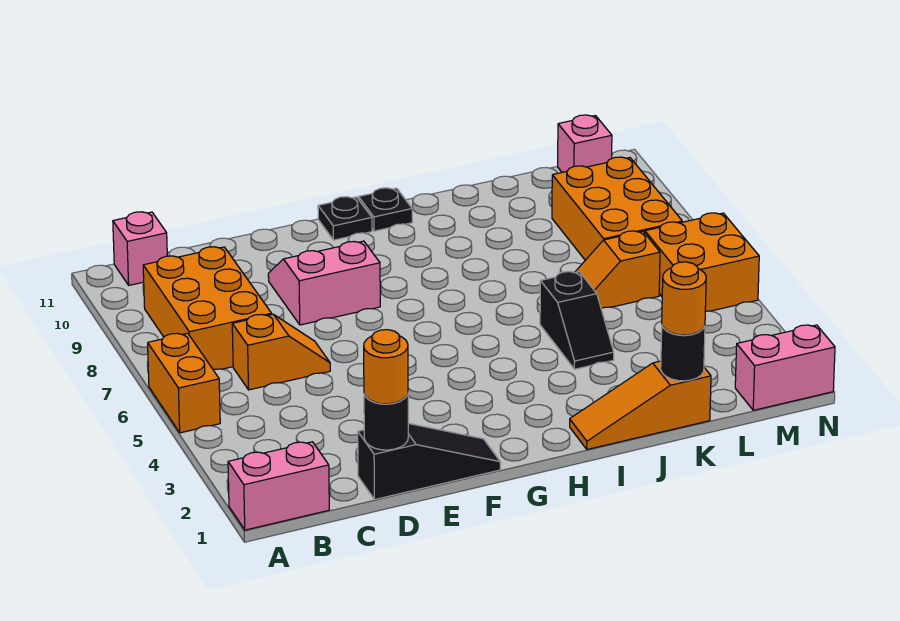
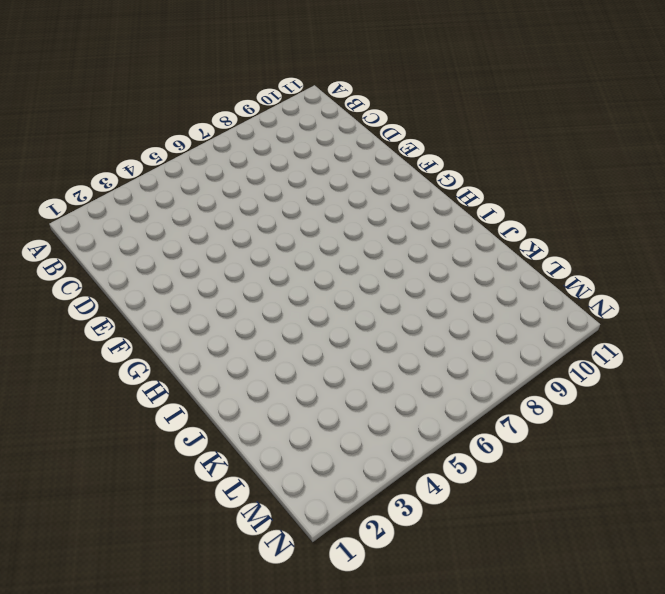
none -> pink 1x2 brick [228,442,329,530]
none -> orange 1x2 brick [148,333,220,433]
none -> orange 2x3 brick [143,247,272,370]

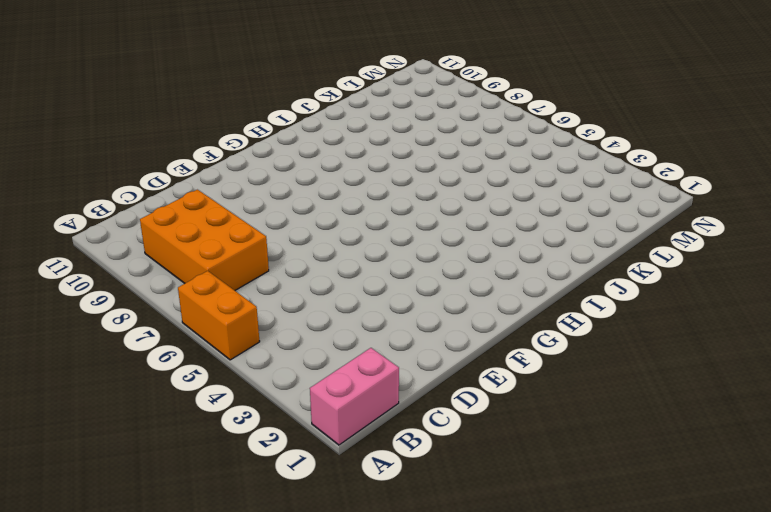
none -> pink 1x1 brick [113,212,167,285]
none -> orange 1x2 slope [232,314,330,390]
none -> black 1x3 slope [358,423,500,500]

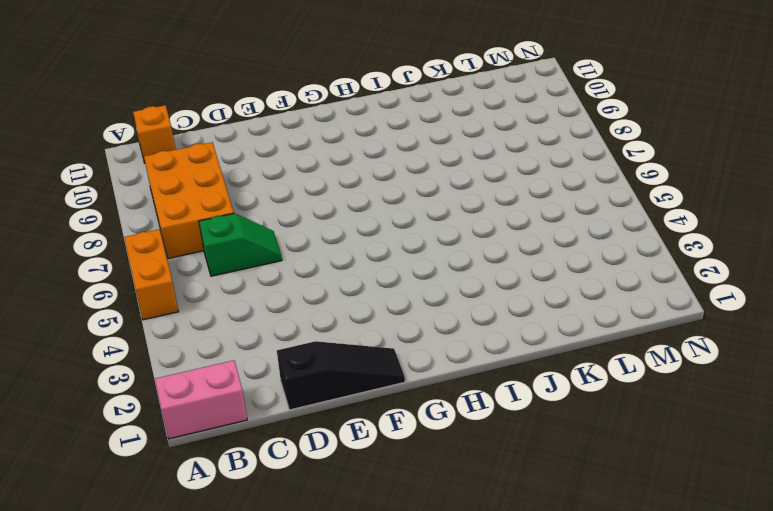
orange 1x1 brick [133,105,176,163] -> pink 1x1 brick [113,212,167,285]
green 1x2 slope [199,213,282,276] -> orange 1x2 slope [232,314,330,390]
none -> pink 2x2 slope [268,241,380,325]
none -> black 1x1 plate [318,197,372,240]
none -> black 1x1 plate [358,188,412,231]

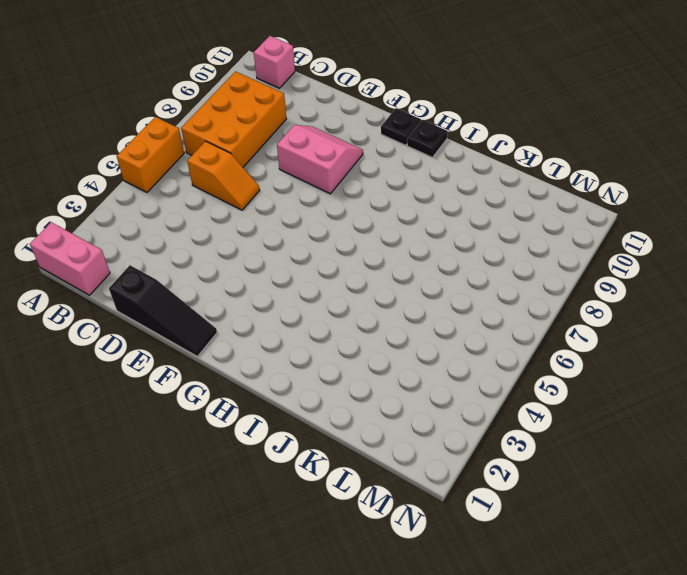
none -> orange 1x3 slope [570,361,711,450]
none -> black 1x2 slope [540,272,614,369]
none -> orange 1x2 slope [575,231,660,308]

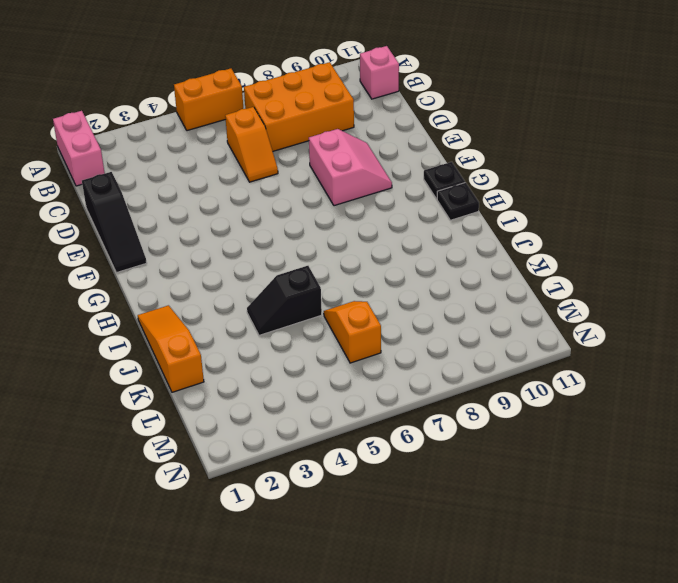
none -> orange 2x3 brick [552,157,682,260]
none -> pink 1x2 brick [735,325,835,410]
none -> orange 2x2 brick [645,213,759,311]

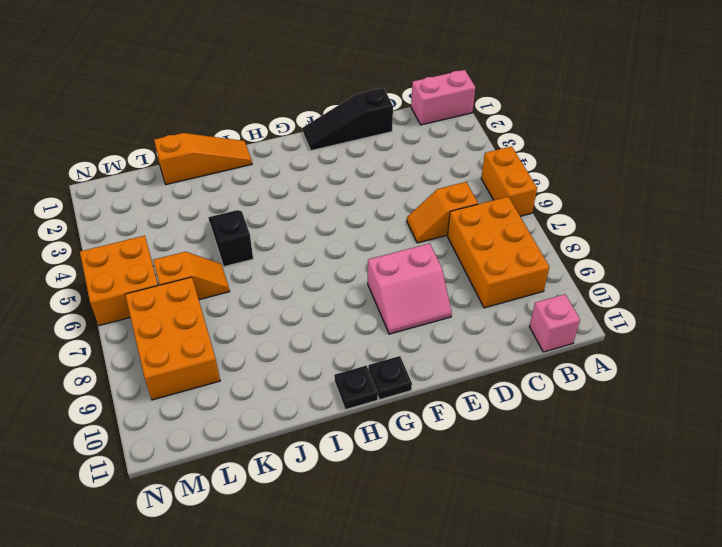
none -> pink 1x2 brick [735,325,835,410]
none -> pink 1x1 brick [558,115,612,172]
none -> black 1x1 round brick [364,394,408,450]

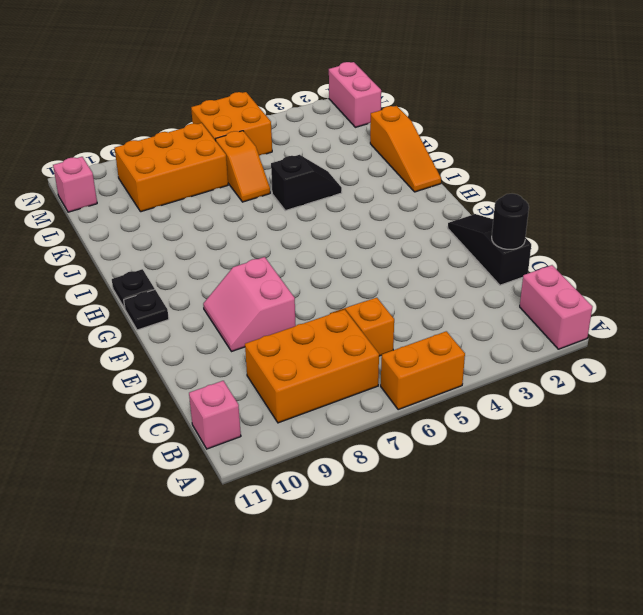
none -> black 1x1 round brick [661,326,705,381]
none -> orange 1x1 round brick [364,330,408,404]
none -> orange 1x1 round brick [662,262,706,335]

